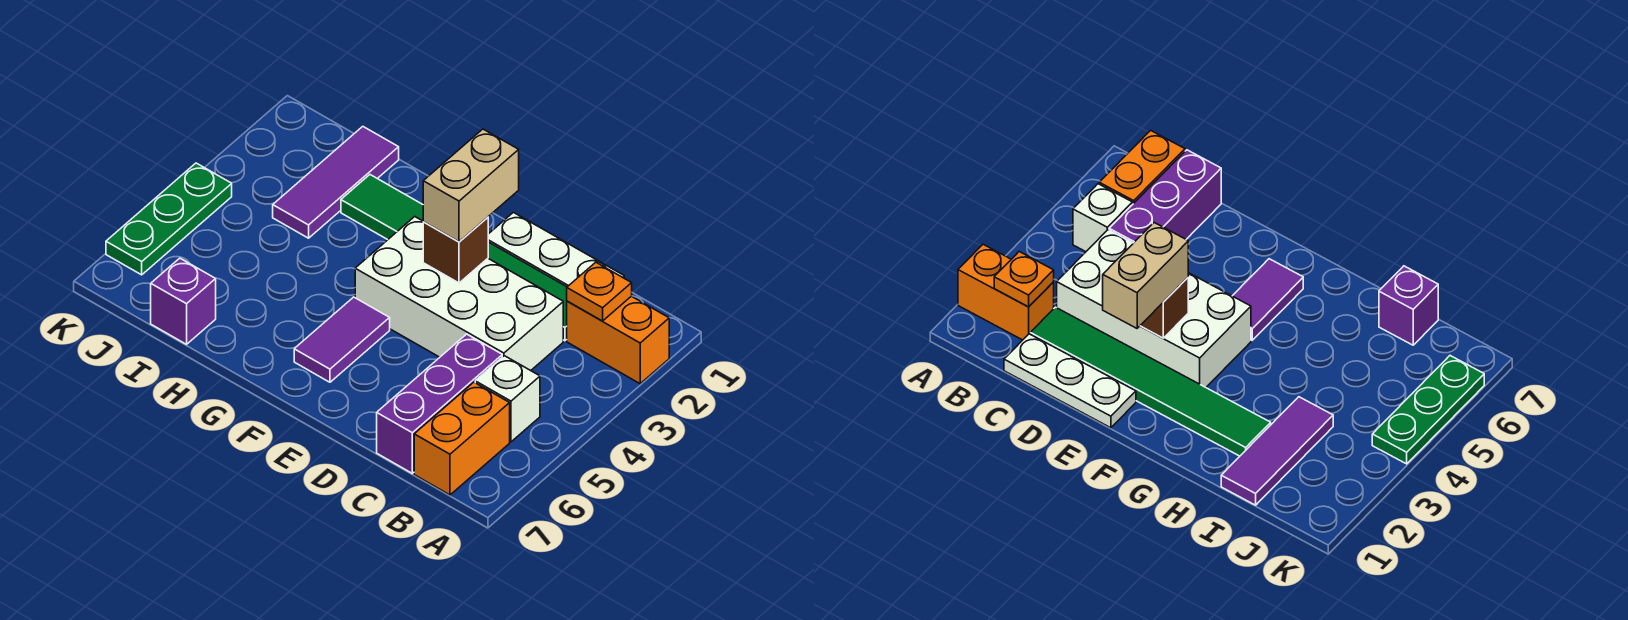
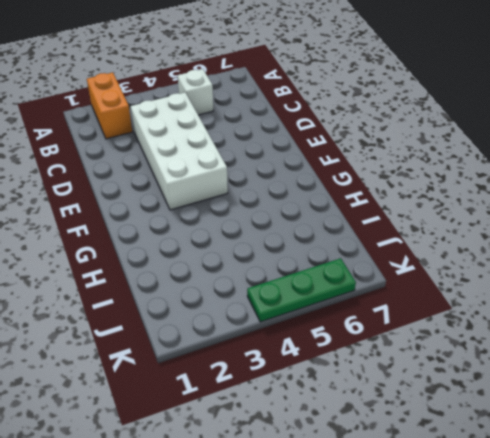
none -> orange 1x2 brick [414,382,510,495]
none -> white 1x3 plate [488,212,624,287]
none -> green 1x6 tile [341,175,567,341]

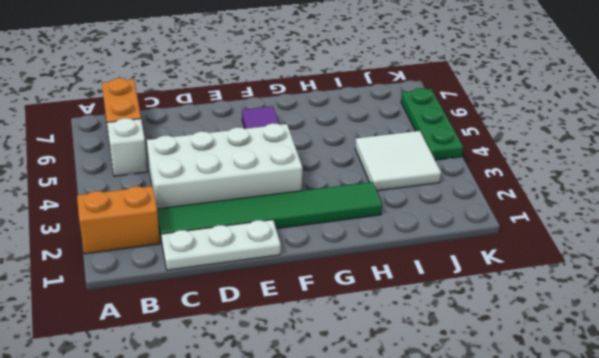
white 2x2 tile [355,131,441,191] -> purple 1x3 tile [273,127,399,238]
none -> purple 1x3 brick [377,334,502,473]
none -> purple 1x1 brick [151,258,216,344]
none -> orange 1x1 plate [567,262,632,321]

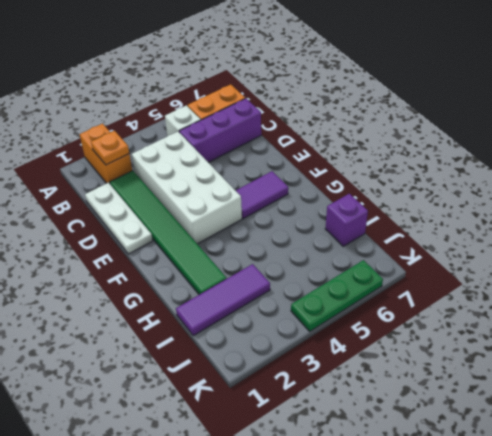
none -> brown 1x1 brick [423,217,488,283]
none -> tan 1x2 brick [423,129,519,242]

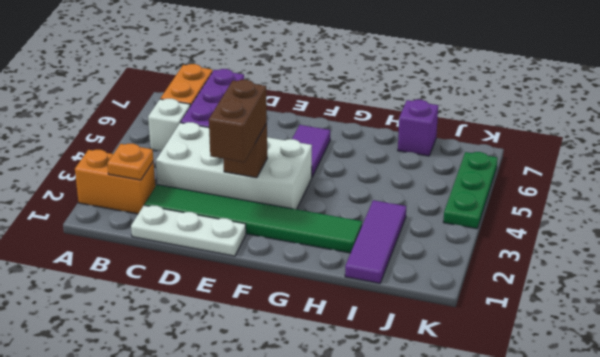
brown 1x2 brick [209,80,267,162] -> tan 1x2 brick [423,129,519,242]

